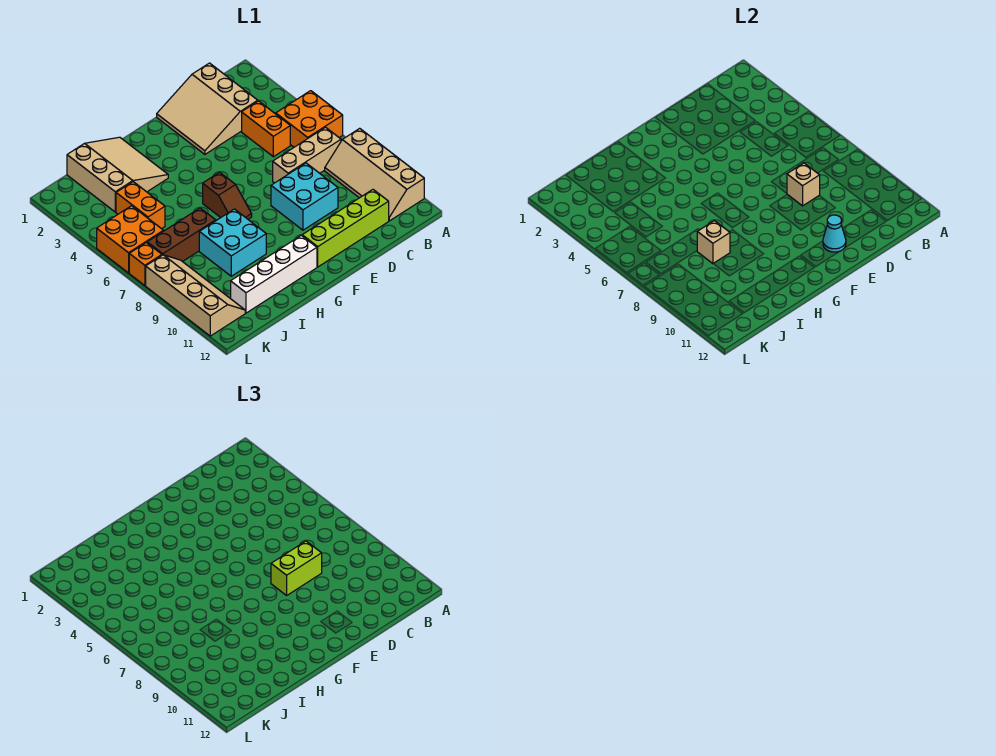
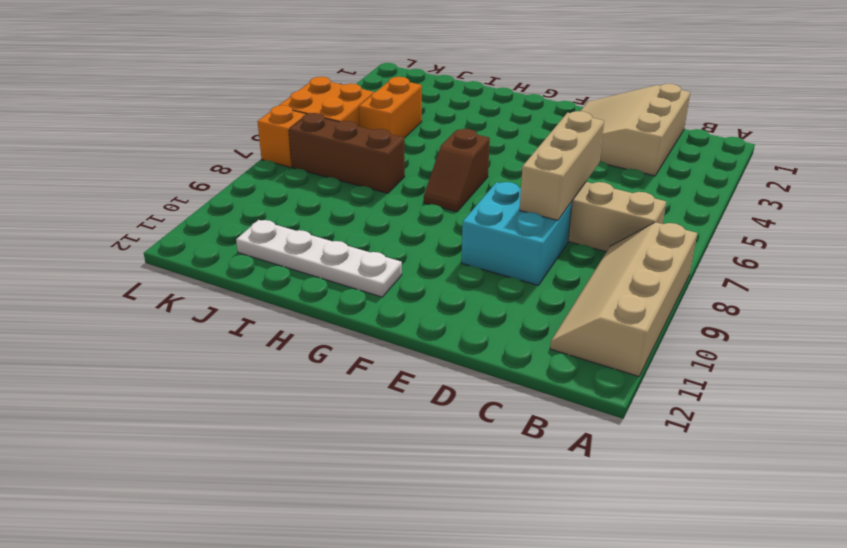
tan 1x3 brick [520,111,604,220] -> tan 1x1 brick [787,163,820,206]
white 1x4 plate [236,220,402,297] -> white 1x4 brick [231,235,317,313]
none -> orange 2x2 brick [276,91,343,147]
none -> orange 1x2 brick [242,101,290,157]
none -> lime 1x4 brick [302,190,389,267]

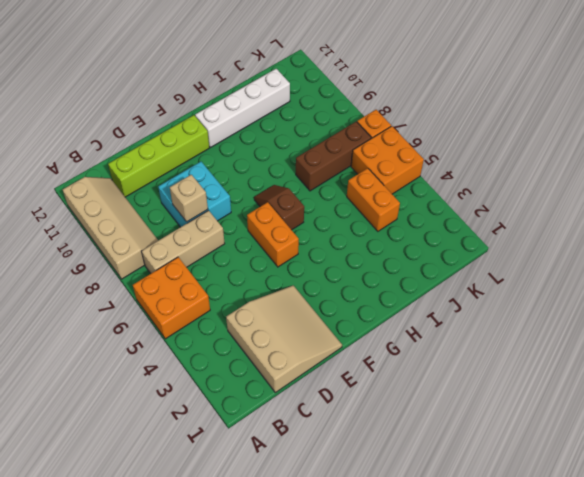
orange 1x2 brick [247,202,299,267] -> orange 1x2 brick moved to [242,101,290,157]
none -> tan 3x3 slope [67,137,168,212]
none -> cyan 2x2 brick [199,209,266,276]
none -> tan 2x4 slope [146,255,245,336]

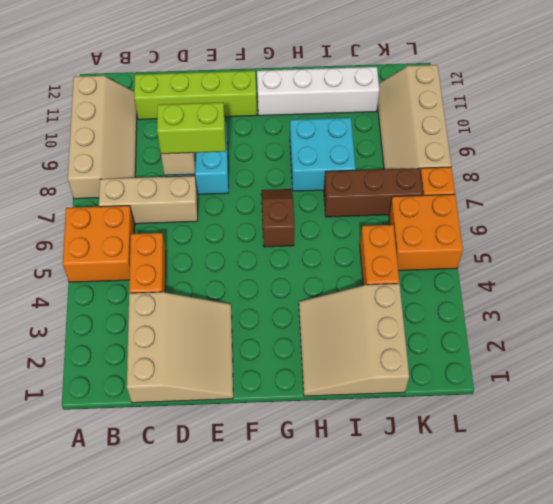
none -> cyan 1x1 cone [823,215,846,252]
none -> tan 1x1 brick [697,221,730,264]

